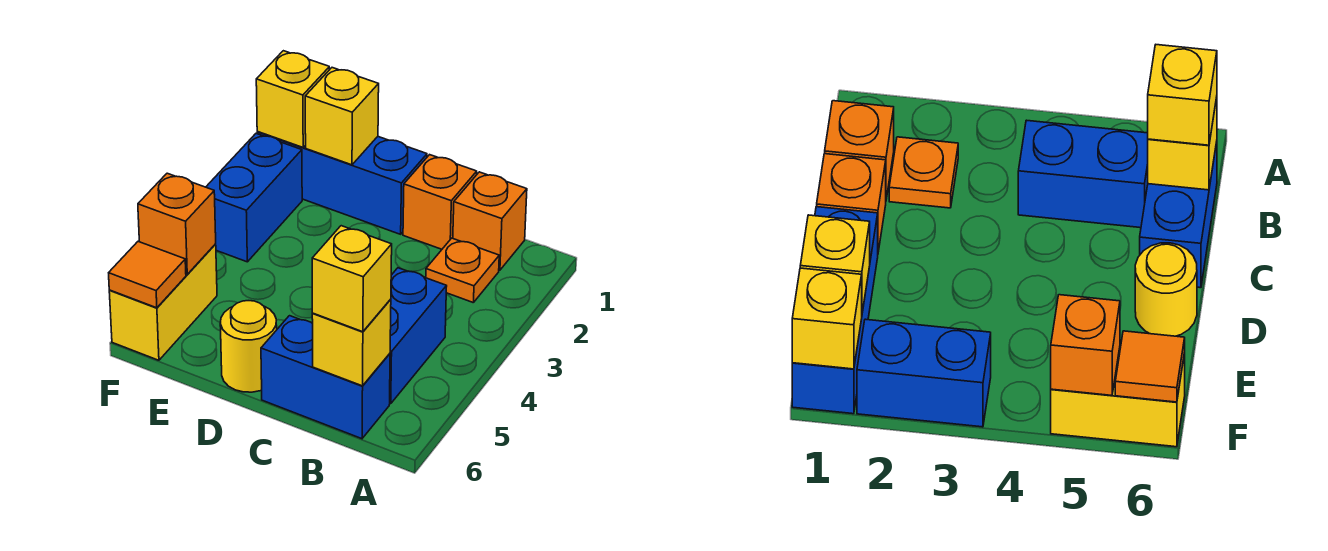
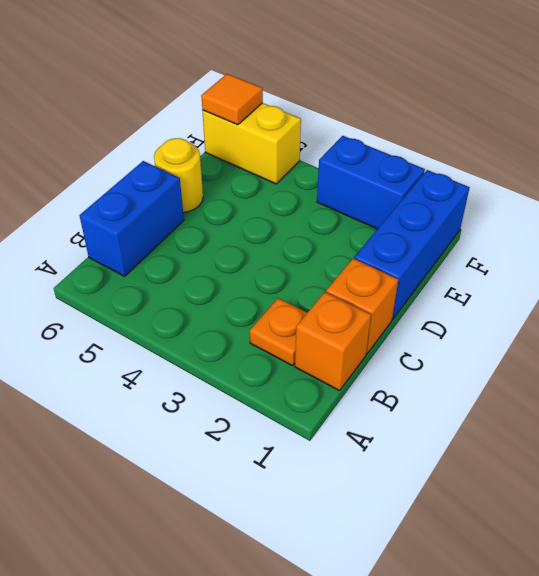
none -> blue 1x2 brick [390,268,447,404]
none -> yellow 1x1 brick [312,299,391,386]
none -> yellow 1x1 brick [305,68,379,165]

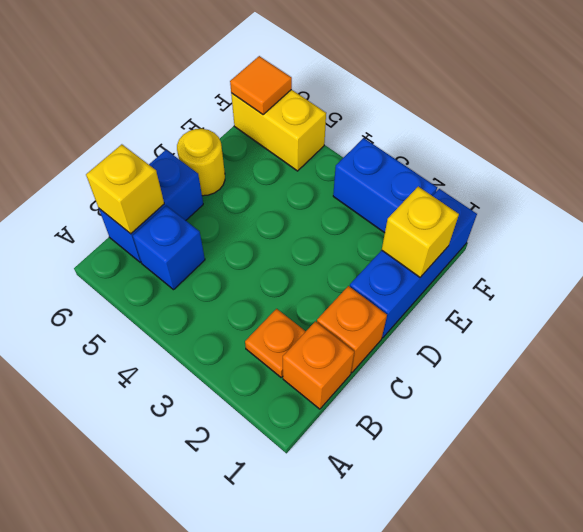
blue 1x1 brick [133,206,205,290] -> blue 1x2 brick [390,268,447,404]
none -> yellow 1x1 brick [256,51,329,147]
none -> orange 1x1 brick [138,173,216,274]
none -> yellow 1x1 brick [312,226,392,332]

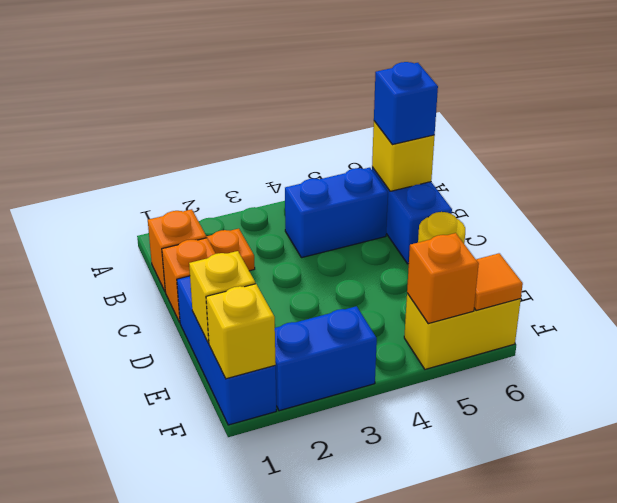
blue 1x1 brick [374,62,438,145] -> yellow 1x1 brick [312,226,392,332]

